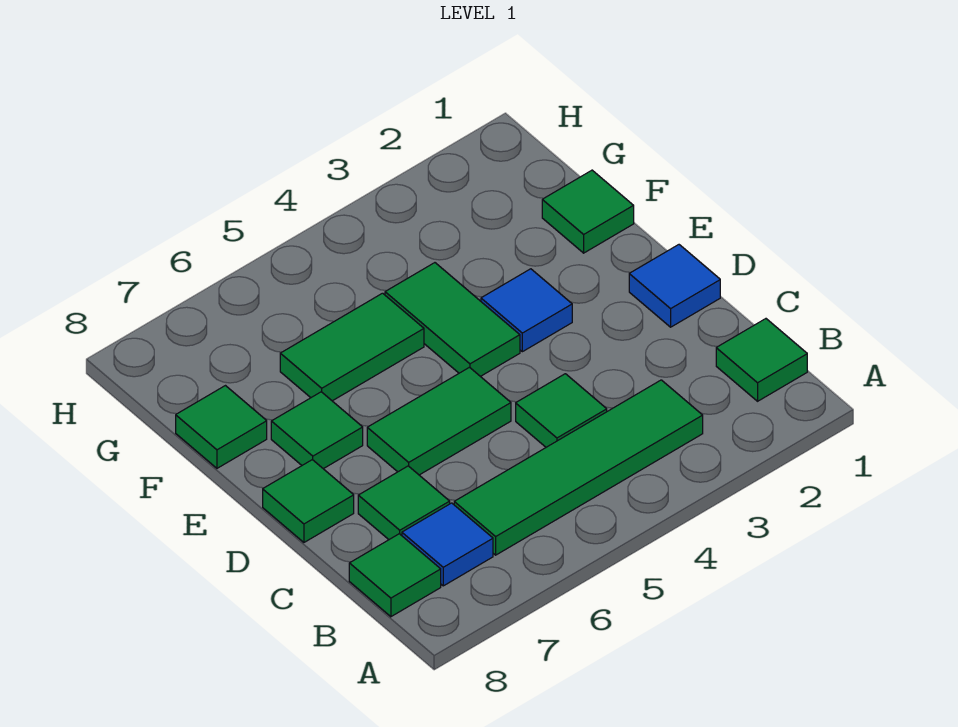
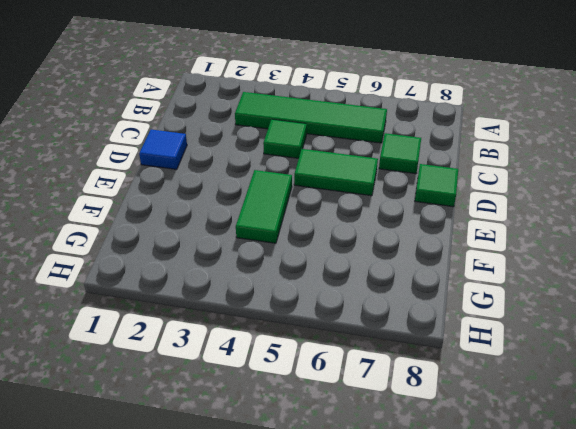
none -> green 1x1 tile [716,319,807,401]
none -> blue 1x1 tile [402,503,493,586]
none -> green 1x1 tile [349,534,441,617]

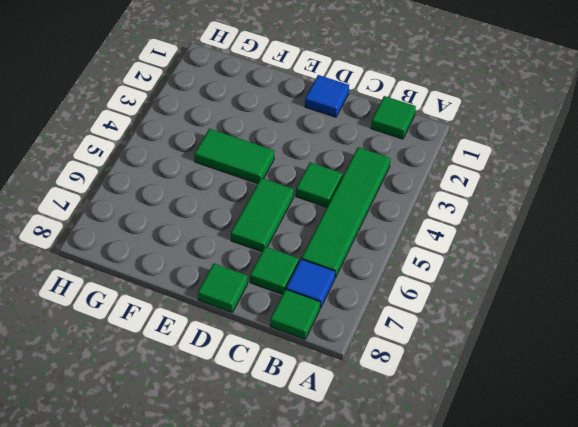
none -> blue 1x1 tile [481,269,572,352]
none -> green 1x1 tile [271,392,363,469]
none -> green 1x1 tile [542,170,634,253]

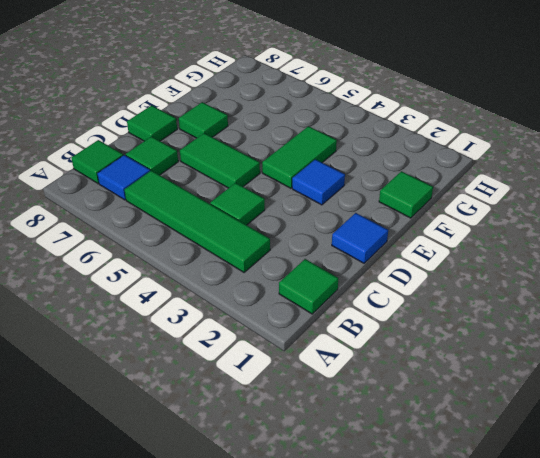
none -> green 1x2 tile [280,293,424,401]
none -> green 1x1 tile [176,386,267,468]

